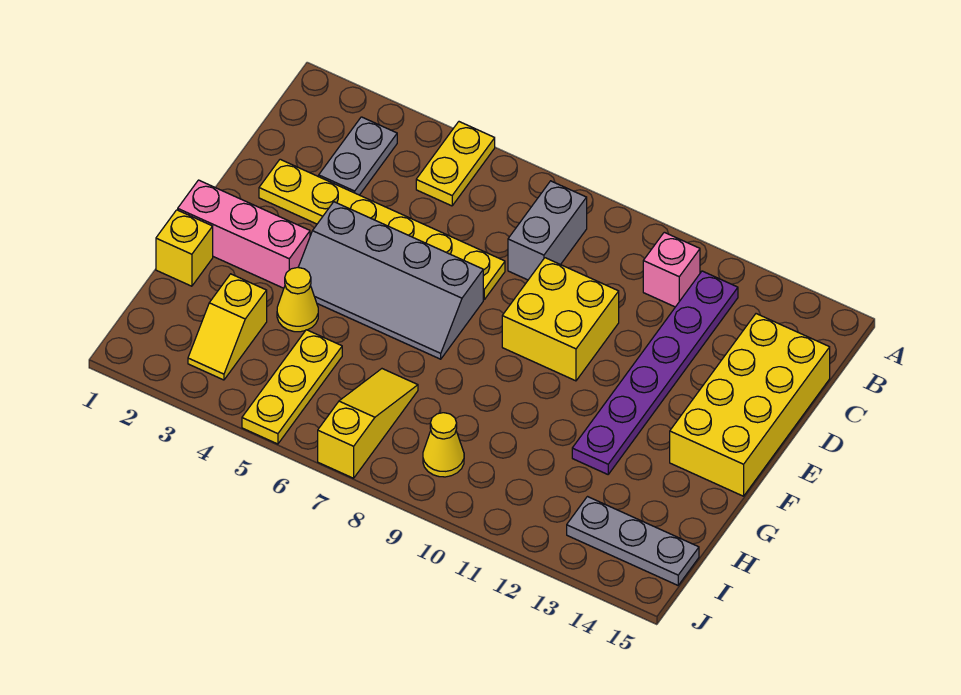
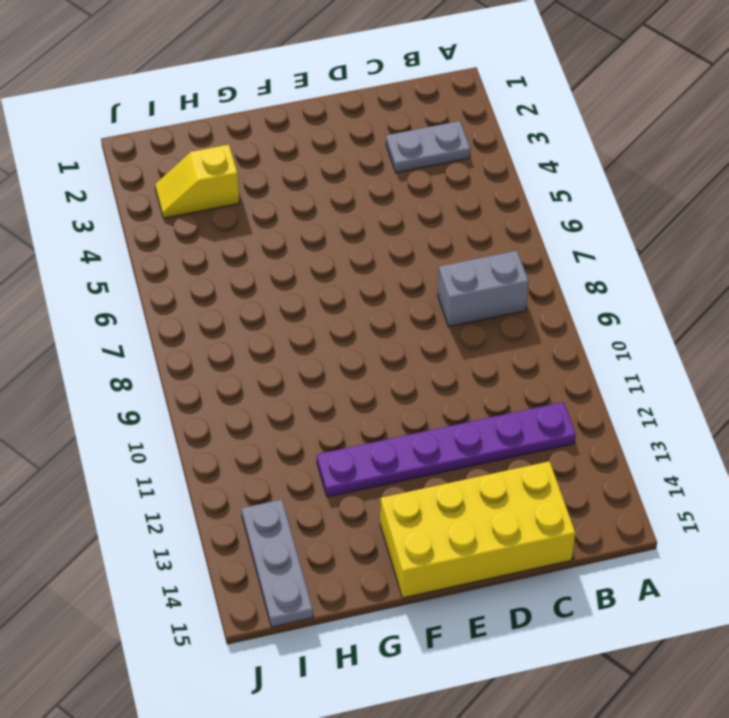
none -> yellow 1x2 plate [416,122,495,206]
none -> pink 1x1 brick [643,232,700,307]
none -> yellow 1x6 plate [259,159,505,300]

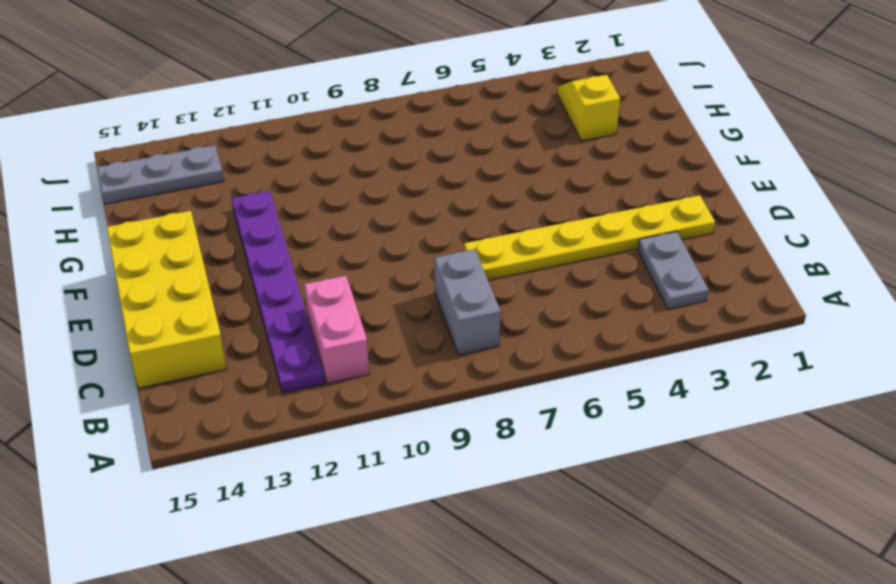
pink 1x2 brick [304,276,369,384] -> pink 1x1 brick [643,232,700,307]
none -> yellow 1x2 plate [416,122,495,206]
none -> yellow 2x2 brick [502,258,619,381]
none -> grey 2x4 slope [298,202,483,359]

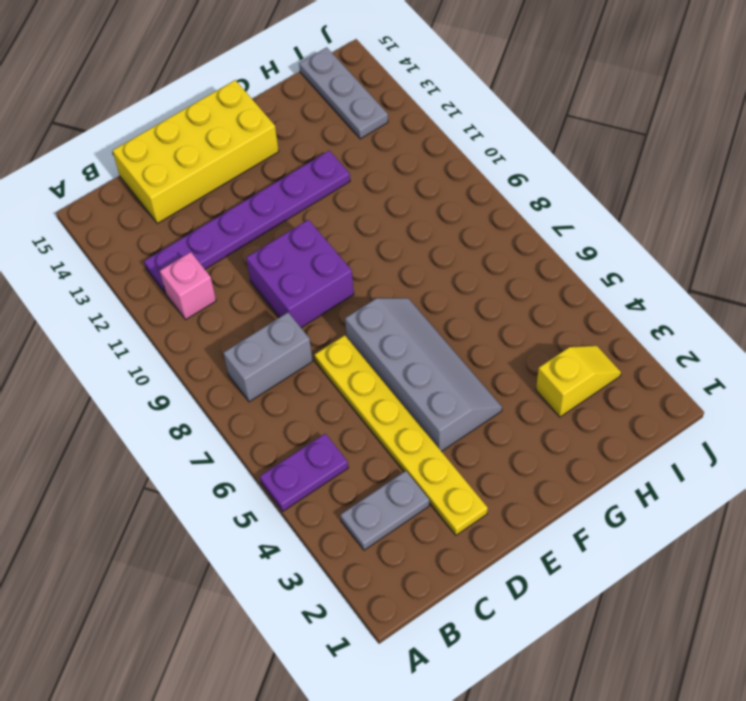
purple 1x2 plate [260,434,348,511] -> yellow 1x2 plate [416,122,495,206]
purple 2x2 brick [246,220,354,328] -> yellow 2x2 brick [502,258,619,381]
none -> pink 1x3 brick [178,180,310,288]
none -> yellow 1x1 brick [156,210,213,286]
none -> yellow 1x1 cone [277,267,318,332]

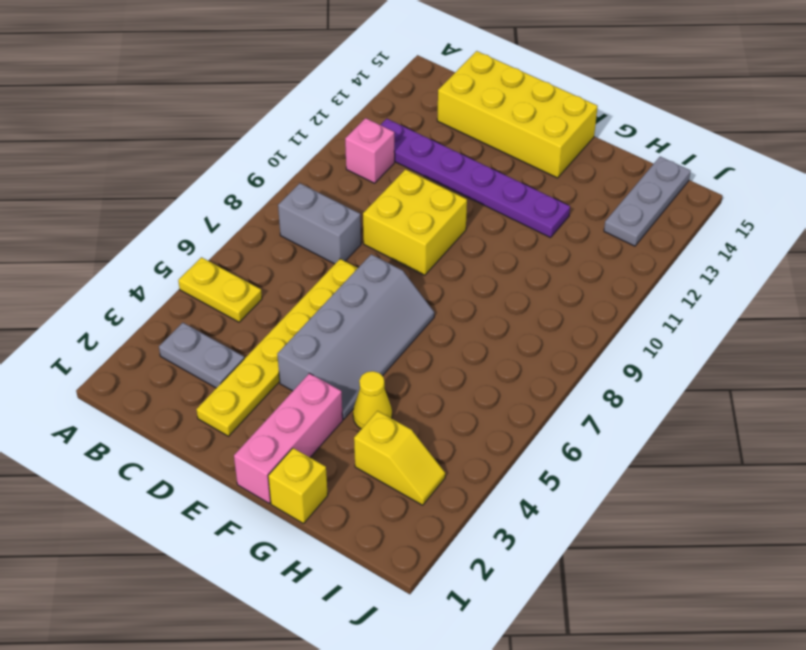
none -> yellow 1x3 plate [242,330,342,444]
none -> yellow 1x3 slope [318,369,418,478]
none -> yellow 1x1 cone [423,413,464,477]

